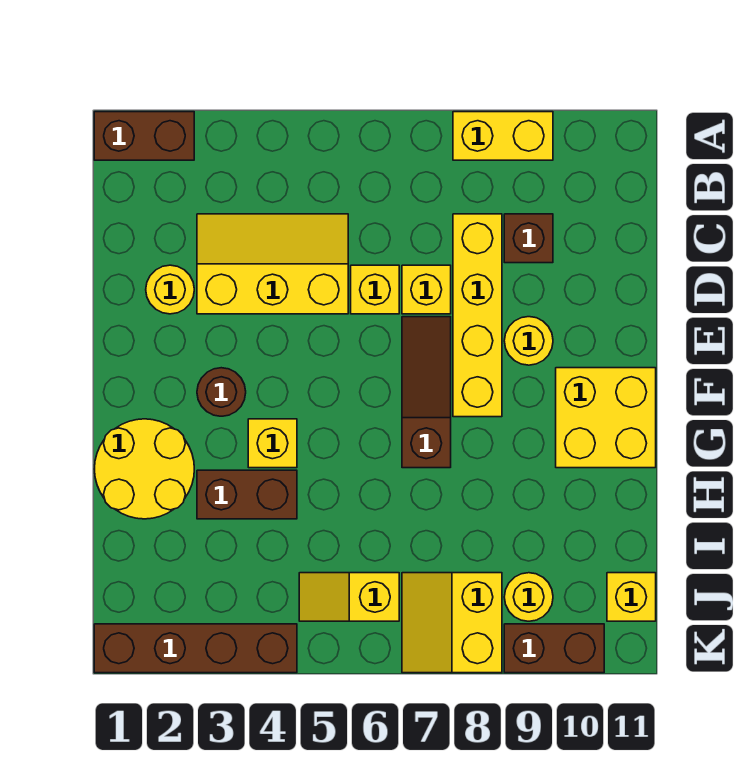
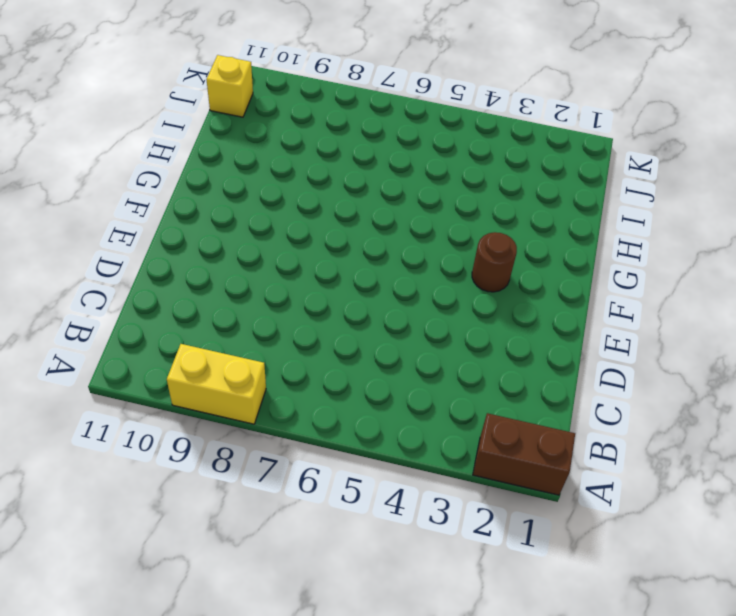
none -> yellow 2x3 slope [197,214,348,314]
none -> yellow 1x4 brick [453,214,502,417]
none -> brown 1x1 brick [504,214,553,263]

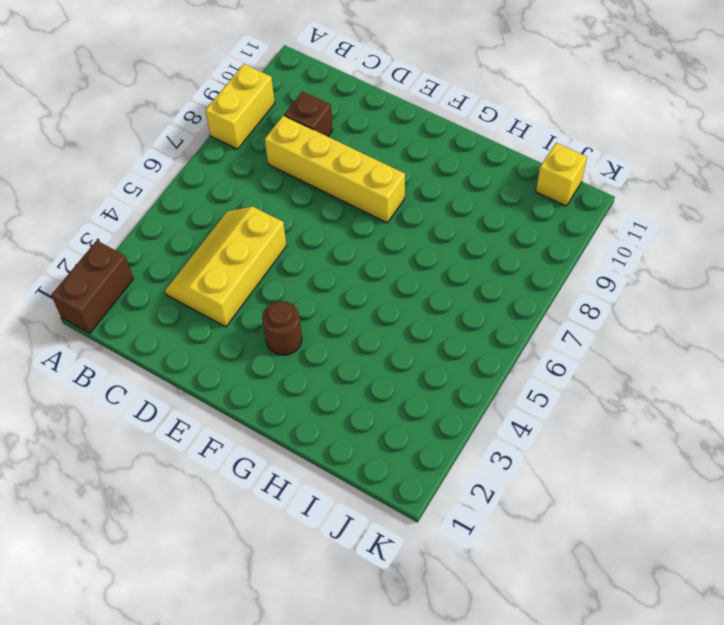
none -> yellow 1x1 round brick [146,265,194,314]
none -> yellow 1x1 brick [351,265,399,314]
none -> yellow 1x1 brick [402,265,451,314]

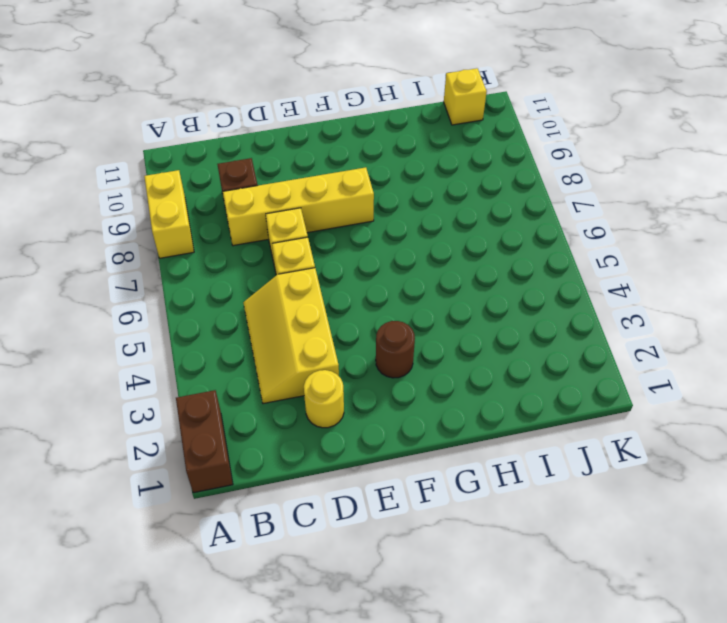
none -> brown 1x3 slope [402,317,451,468]
none -> yellow 1x1 round brick [504,317,553,365]
none -> yellow 2x2 brick [556,368,656,468]

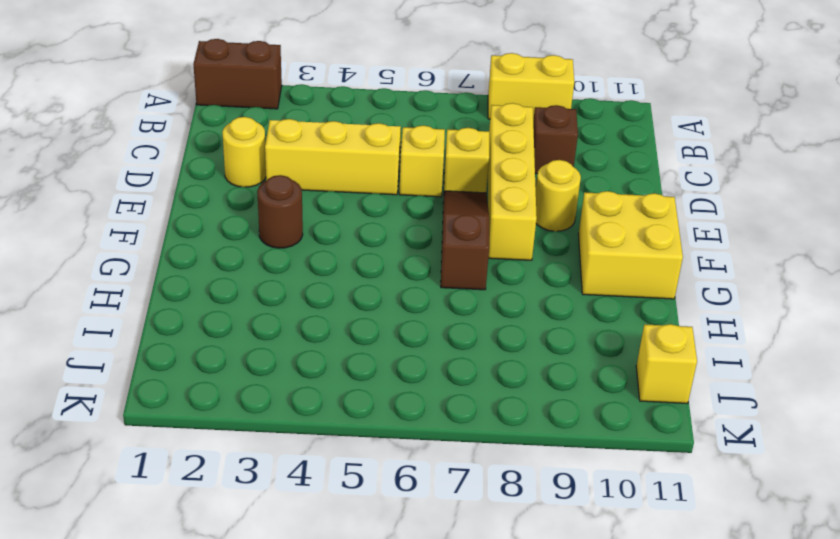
none -> yellow 2x2 round brick [95,419,194,519]
none -> yellow 1x1 brick [248,419,297,468]
none -> brown 1x2 brick [197,470,297,519]

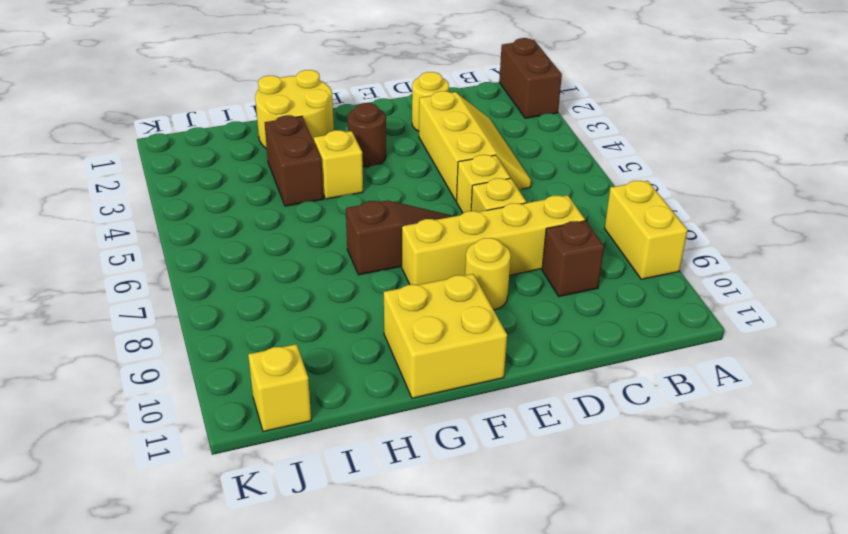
none -> yellow 1x2 slope [299,573,399,621]
none -> yellow 2x2 slope [402,573,502,673]
none -> yellow 1x1 round brick [504,573,553,621]

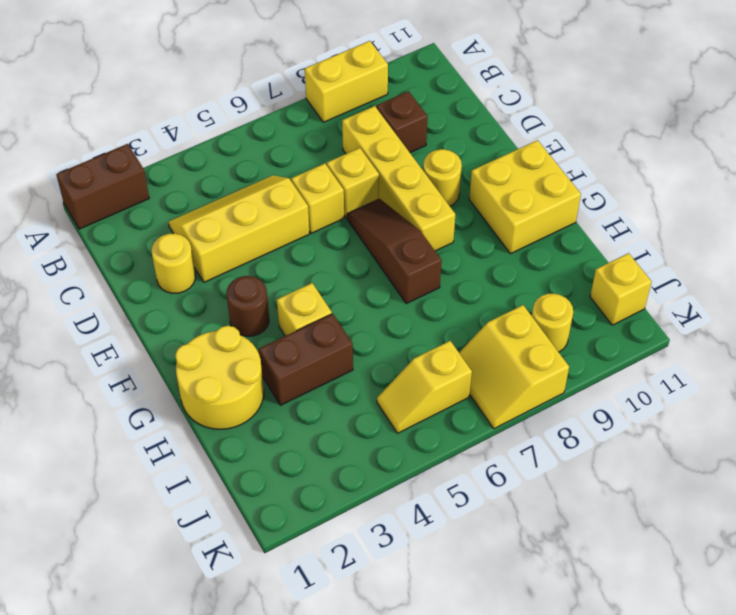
none -> brown 1x4 brick [94,624,297,673]
none -> brown 1x2 brick [504,624,604,673]

